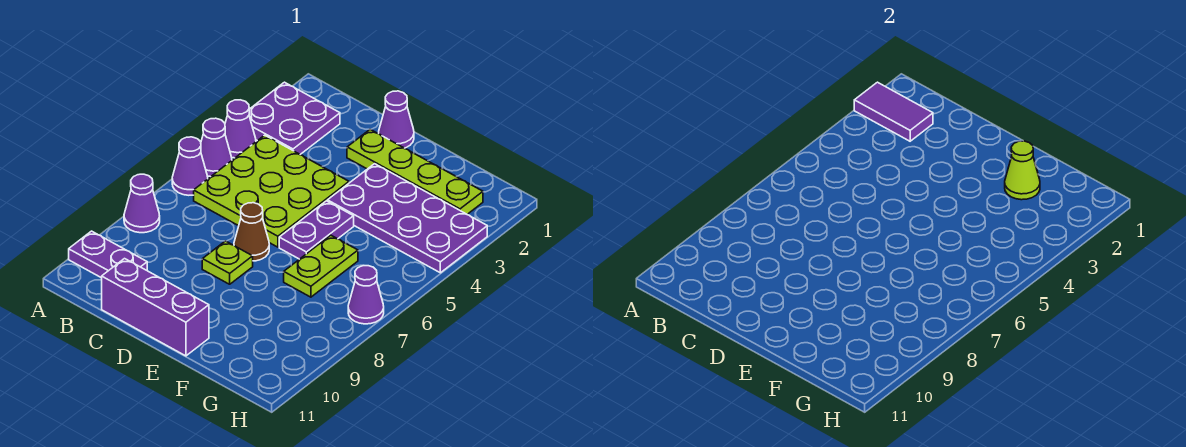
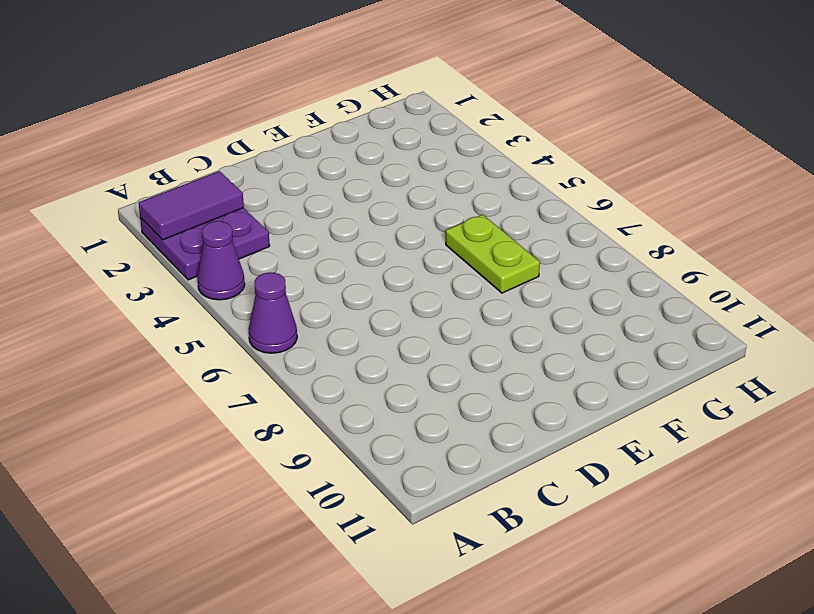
none -> purple 1x1 cone [201,118,232,177]
none -> purple 1x1 cone [124,174,160,233]
none -> purple 1x2 plate [69,231,147,278]

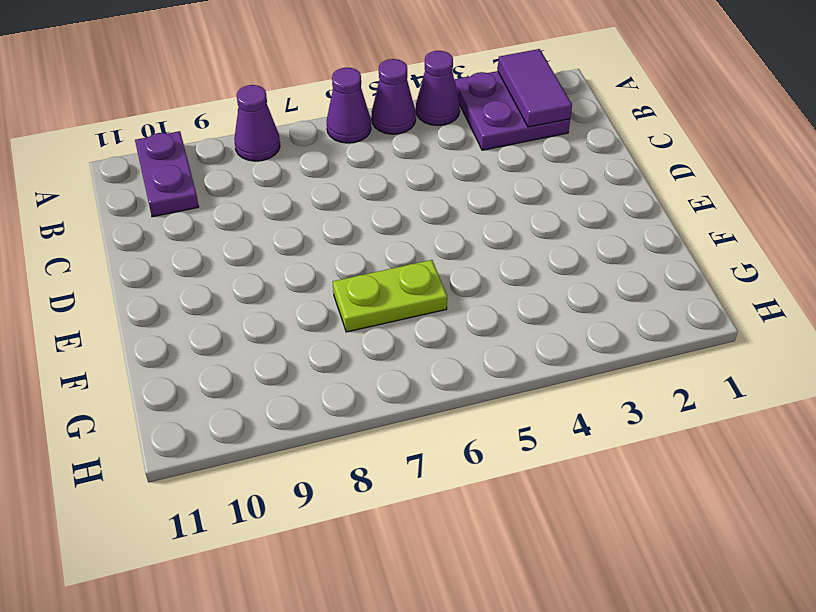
none -> lime 3x3 plate [194,135,349,247]
none -> purple 1x3 brick [102,259,209,356]
none -> purple 1x1 cone [379,91,414,148]

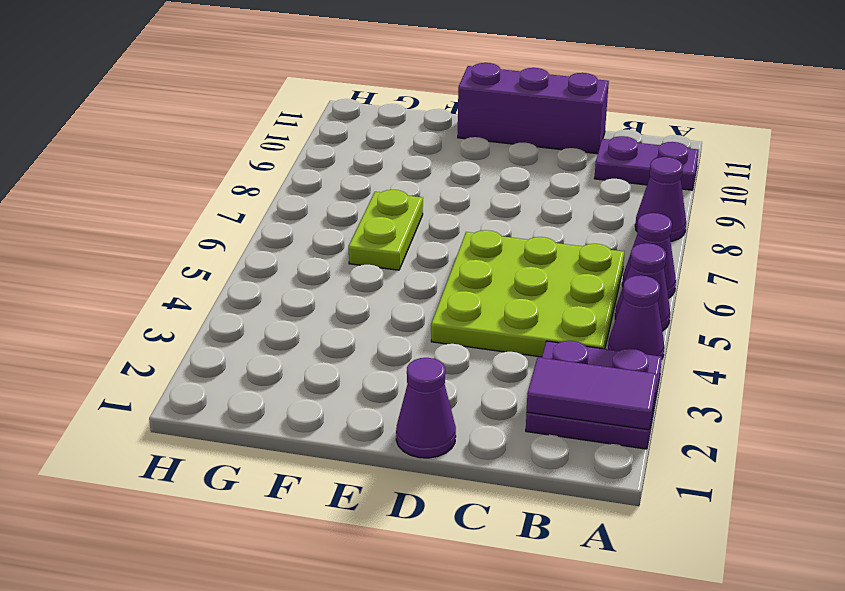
none -> lime 1x4 plate [347,129,483,214]
none -> brown 1x1 cone [234,203,269,261]
none -> lime 1x1 plate [202,241,253,284]

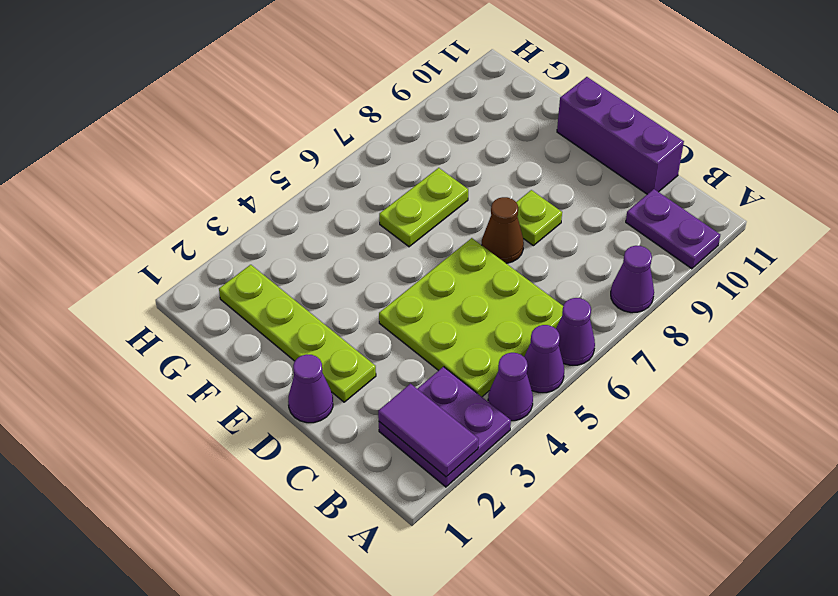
none -> purple 2x4 plate [327,164,487,273]
none -> purple 1x2 plate [279,201,354,259]
none -> purple 1x1 cone [348,266,384,324]

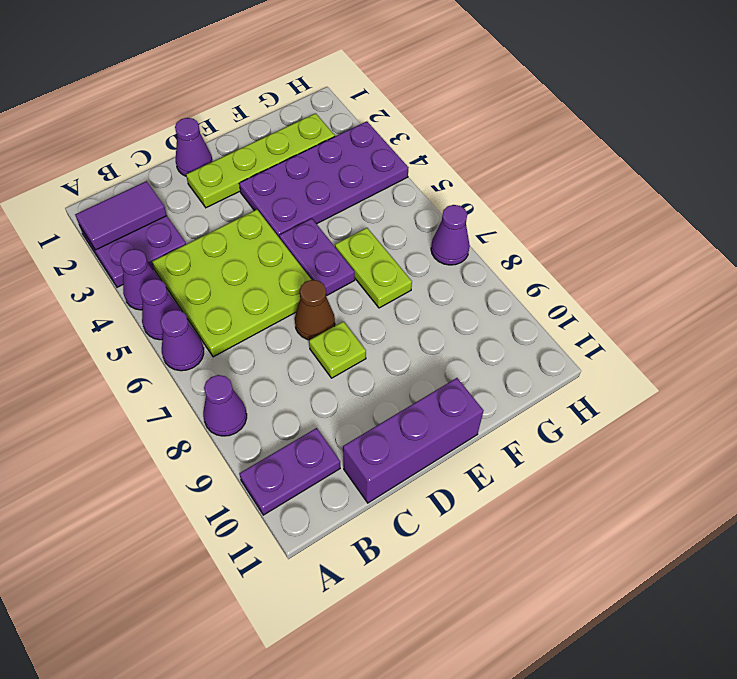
none -> lime 1x1 cone [1005,141,1040,200]

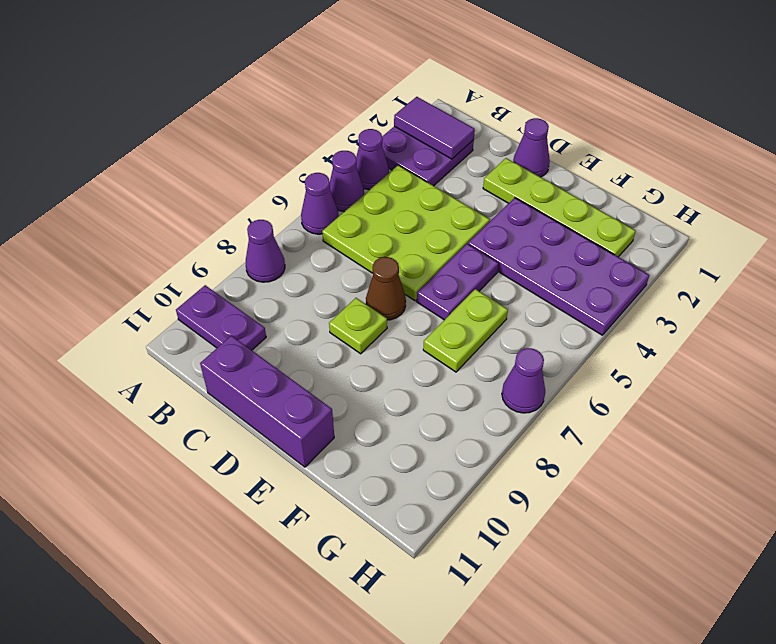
none -> lime 1x1 cone [1005,141,1040,200]

